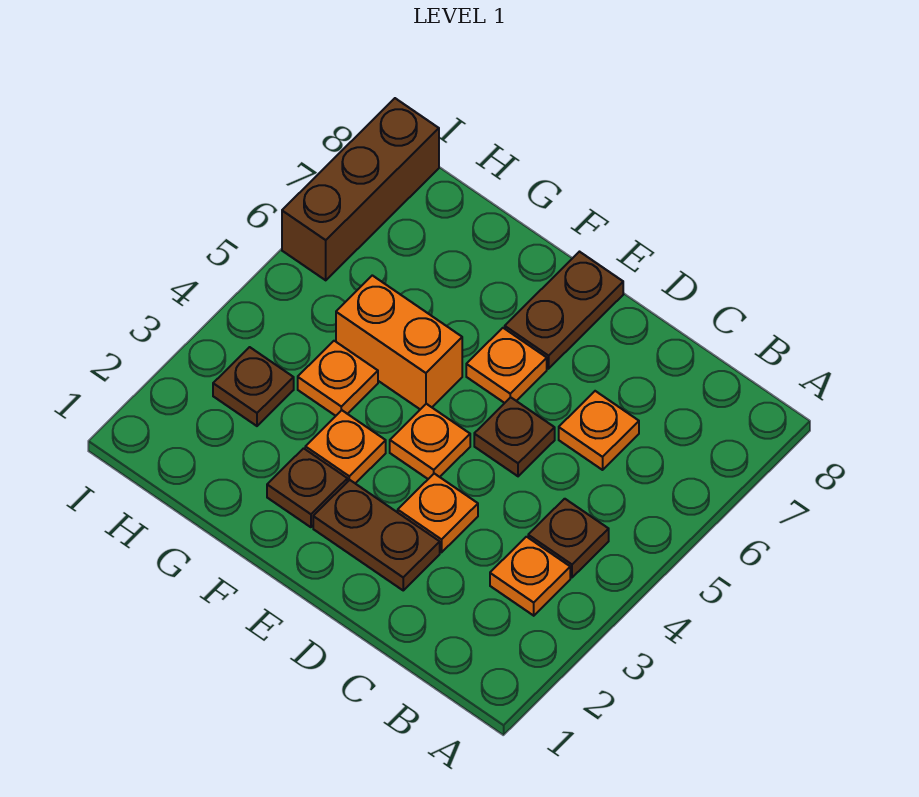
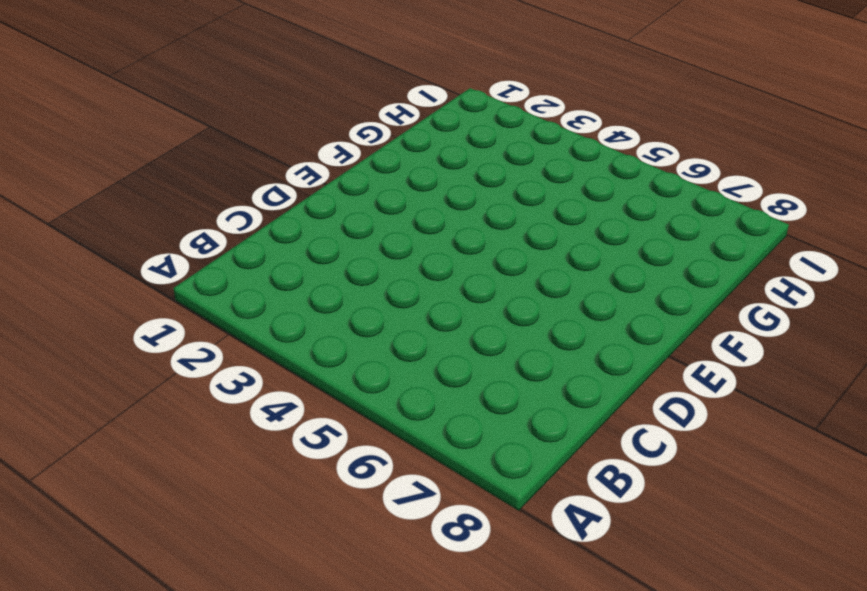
none -> orange 1x1 plate [490,537,570,616]
none -> brown 1x1 plate [528,499,609,577]
none -> orange 1x1 plate [559,391,639,470]

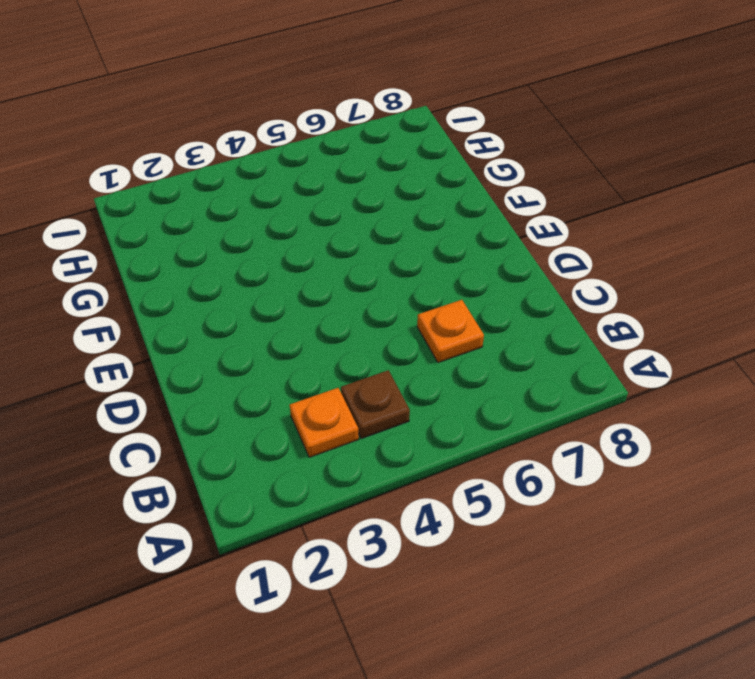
none -> brown 1x2 plate [313,480,440,590]
none -> orange 1x1 plate [398,474,478,552]
none -> brown 1x1 plate [474,397,555,476]

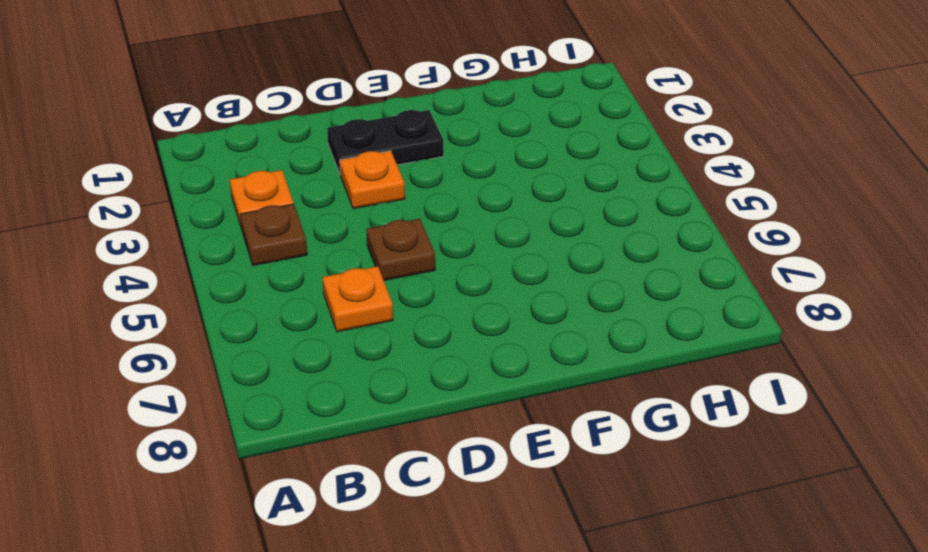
black 1x2 plate [327,110,444,175] -> brown 1x2 plate [313,480,440,590]
none -> orange 1x1 plate [390,404,470,479]
none -> orange 1x1 plate [466,328,547,403]
none -> brown 1x2 plate [505,252,623,369]

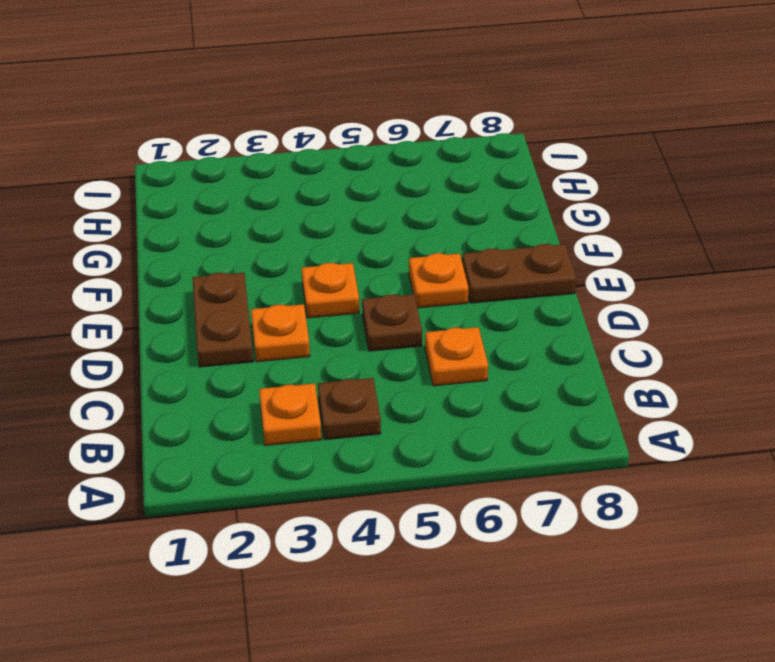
none -> brown 1x1 plate [267,448,347,527]
none -> orange 1x1 plate [305,410,386,483]
none -> orange 1x2 brick [336,275,462,409]

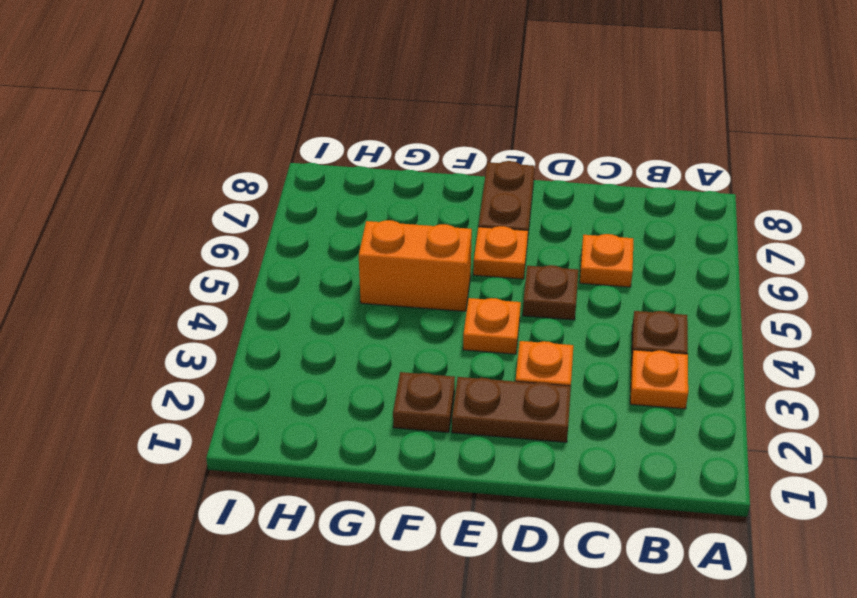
none -> orange 1x1 plate [305,410,386,483]
none -> orange 1x1 plate [298,341,378,416]
none -> brown 1x1 plate [213,347,294,426]

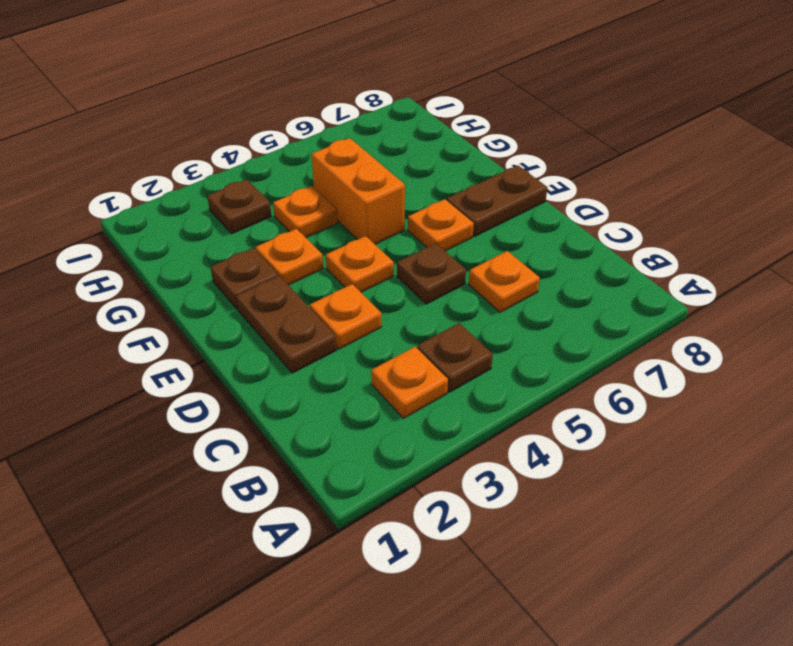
none -> brown 1x3 brick [282,98,439,280]

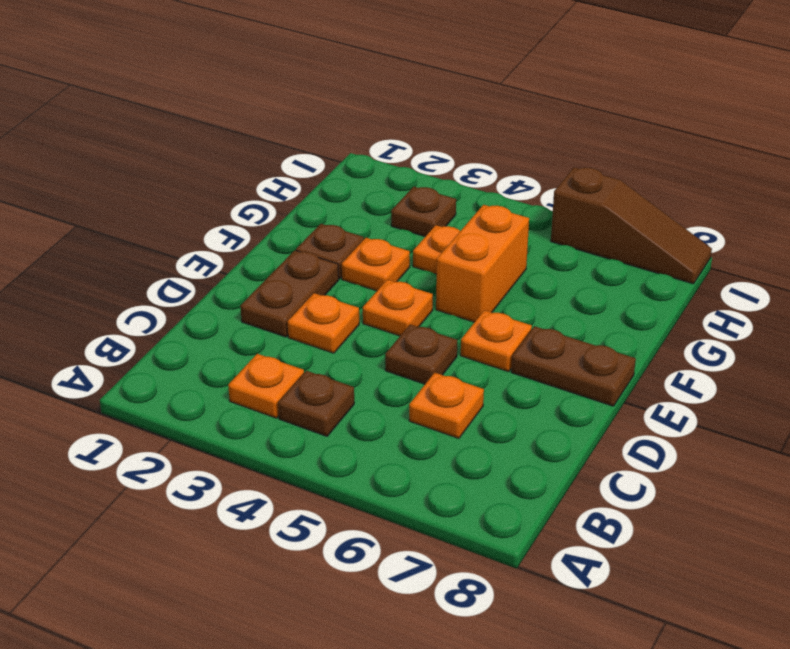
brown 1x3 slope [551,167,712,284] -> brown 1x3 brick [282,98,439,280]

